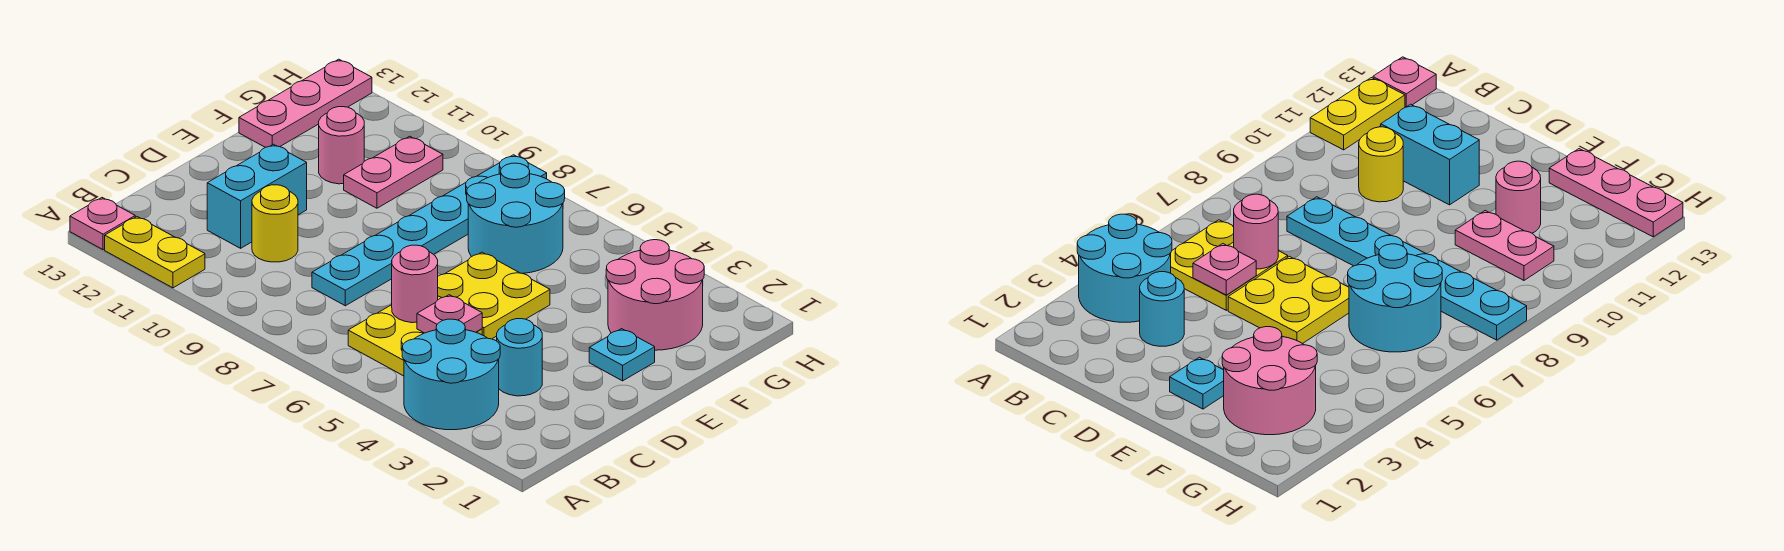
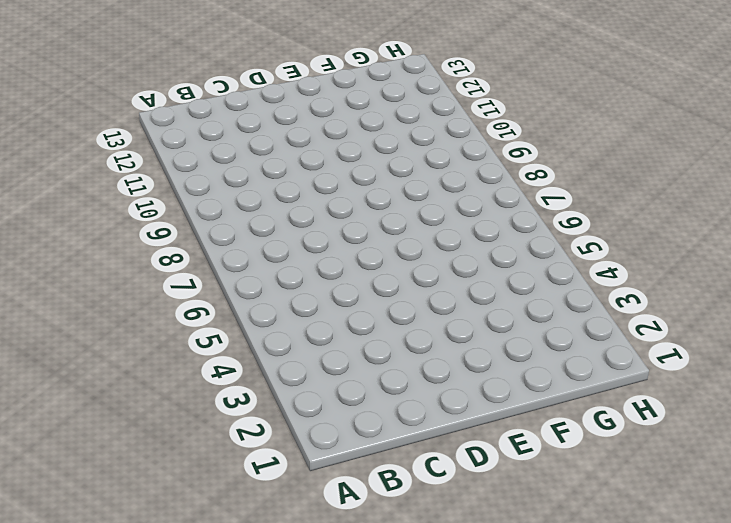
none -> cyan 2x2 round brick [402,319,500,430]
none -> yellow 1x2 plate [105,217,205,288]
none -> pink 1x1 plate [70,198,135,250]

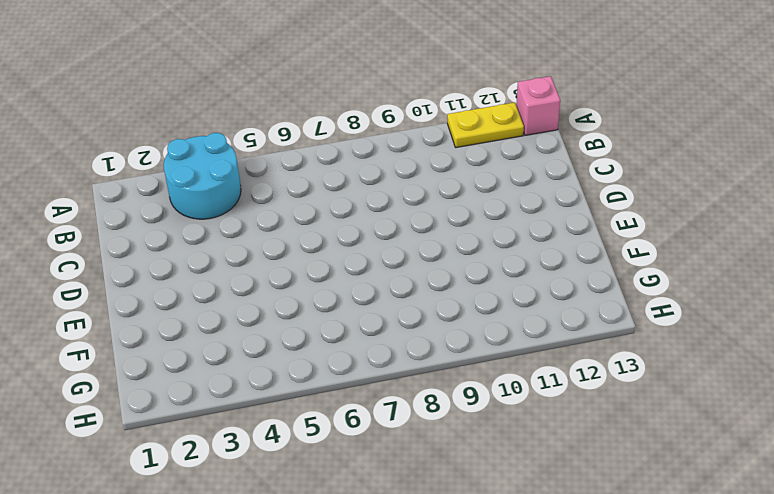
pink 1x1 brick [516,76,560,135] -> pink 1x1 plate [70,198,135,250]
none -> yellow 2x2 plate [348,305,482,376]
none -> cyan 1x1 round brick [497,319,542,396]
none -> cyan 1x6 plate [312,155,547,306]

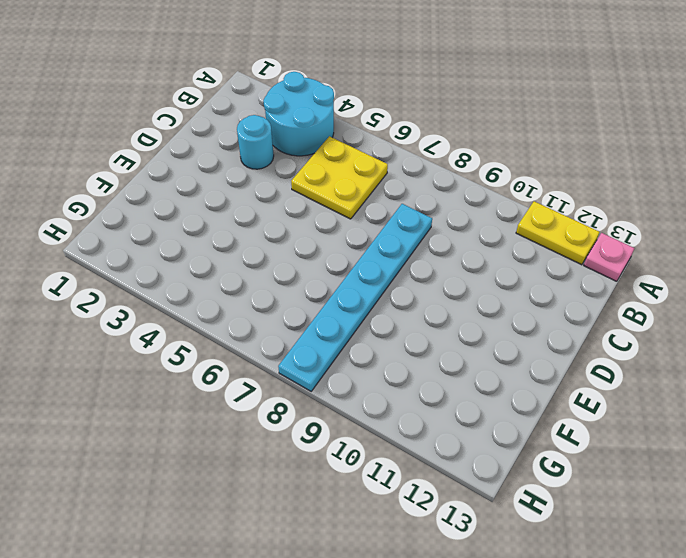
none -> yellow 1x1 round brick [252,185,298,262]
none -> cyan 1x2 brick [207,144,307,248]
none -> yellow 2x2 plate [438,252,550,339]

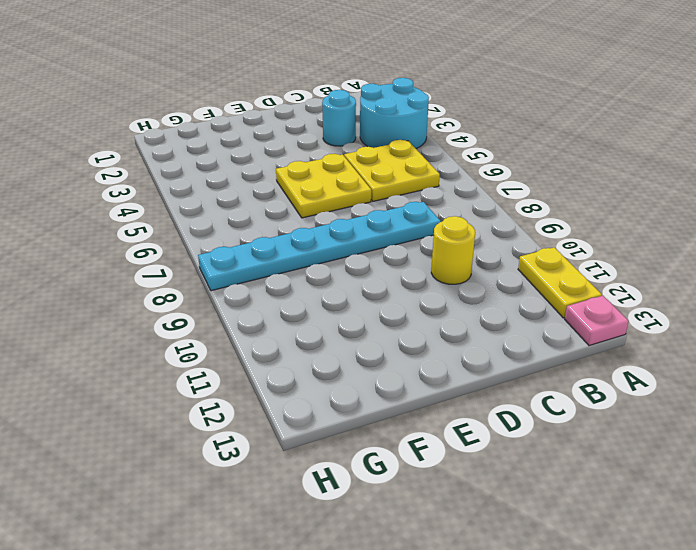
none -> cyan 1x2 brick [207,144,307,248]
none -> cyan 1x1 plate [589,329,655,381]
none -> pink 2x2 round brick [606,240,704,350]

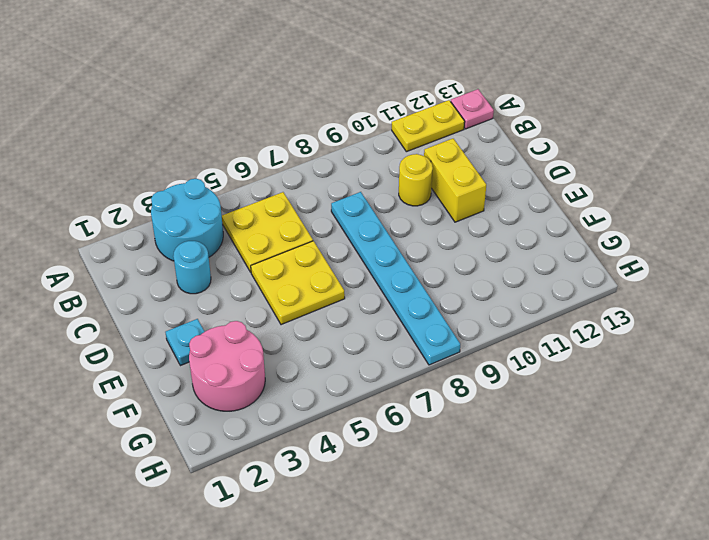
yellow 1x2 brick [424,139,486,222] -> cyan 1x2 brick [207,144,307,248]
none -> cyan 2x2 round brick [467,163,565,274]
none -> pink 1x2 plate [344,136,443,208]
none -> pink 1x1 round brick [319,107,364,184]

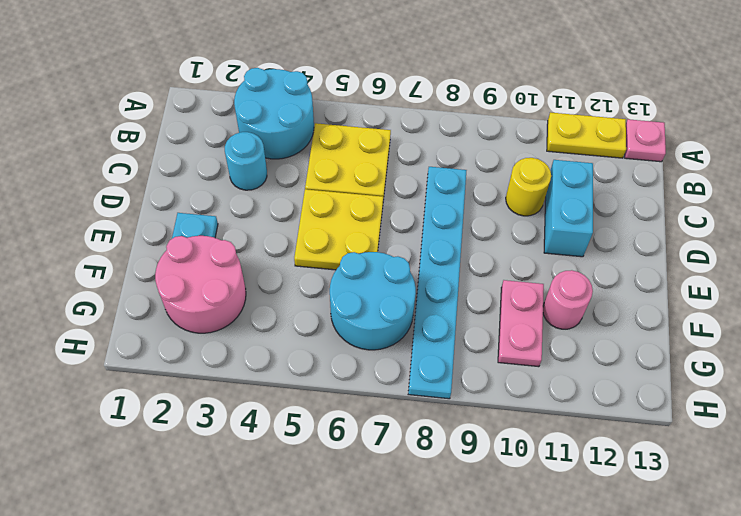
none -> pink 1x3 plate [239,59,372,147]
none -> pink 1x1 plate [417,295,482,333]
none -> pink 1x1 round brick [392,245,438,323]

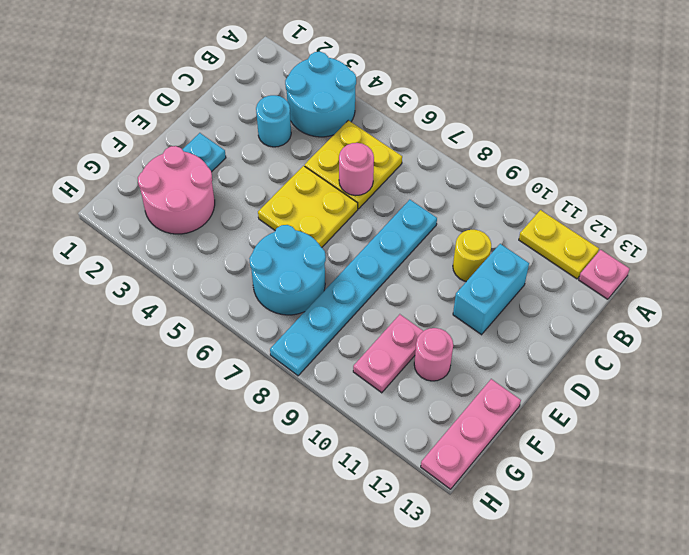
none -> pink 1x1 plate [417,295,482,333]

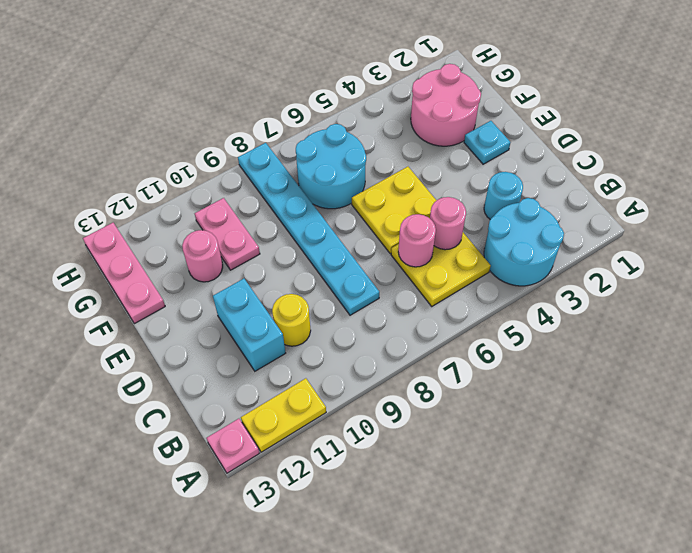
pink 1x1 round brick [430,197,466,250] -> pink 1x1 plate [417,295,482,333]

